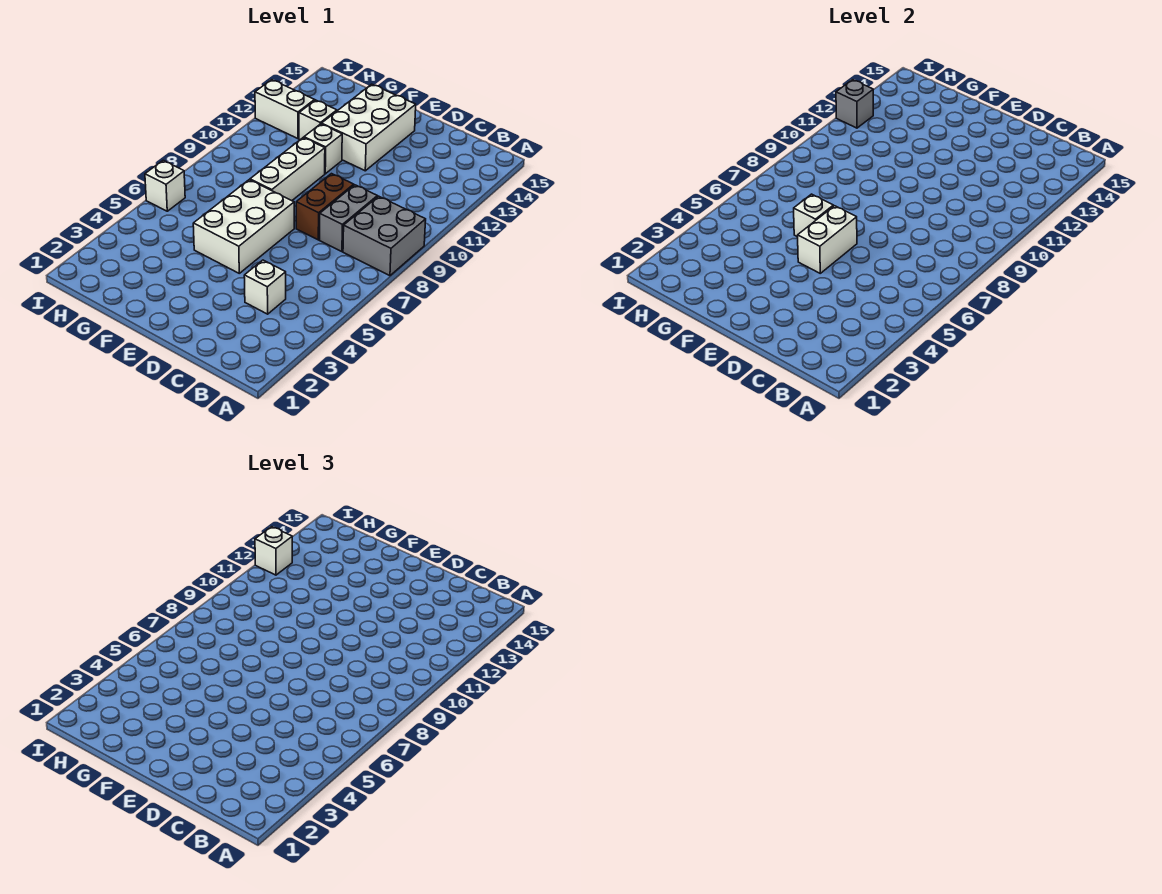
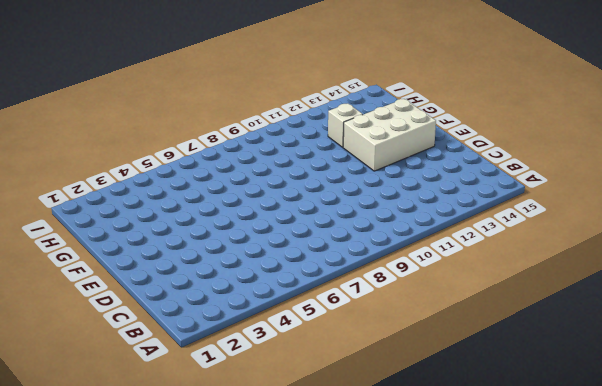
none -> grey 2x2 brick [343,196,426,276]
none -> white 1x1 brick [244,260,286,314]
none -> grey 1x2 brick [320,185,377,252]

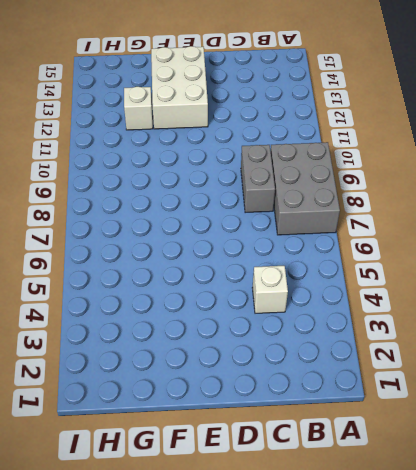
grey 2x3 brick [271,142,340,235] -> grey 2x2 brick [343,196,426,276]
none -> brown 1x2 brick [296,174,354,240]
none -> white 2x3 brick [193,180,294,273]
none -> white 1x3 brick [250,138,325,201]

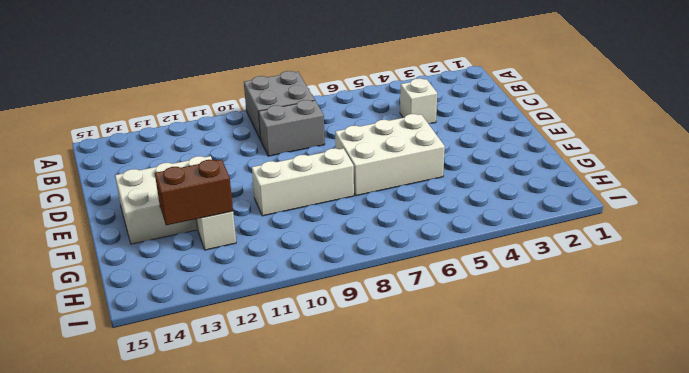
brown 1x2 brick [155,159,233,225] -> brown 1x2 brick moved to [296,174,354,240]
none -> white 1x1 brick [304,124,342,174]
none -> white 1x2 brick [255,80,315,139]
none -> white 1x1 brick [145,160,185,211]

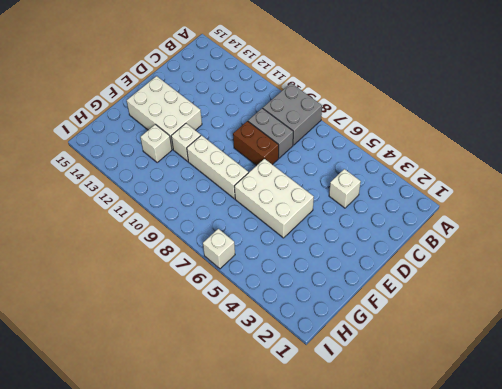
none -> white 1x2 brick [255,80,315,139]
none -> white 1x2 brick [798,206,857,273]
none -> white 1x1 brick [794,194,833,237]

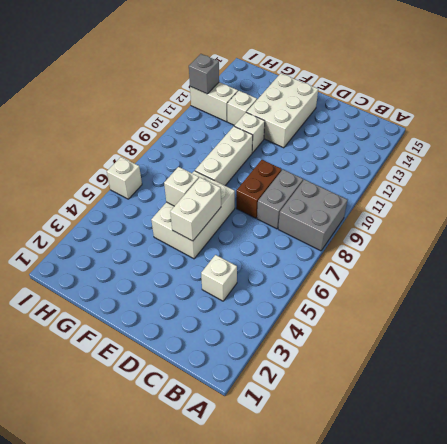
none -> white 1x1 brick [255,527,292,575]

